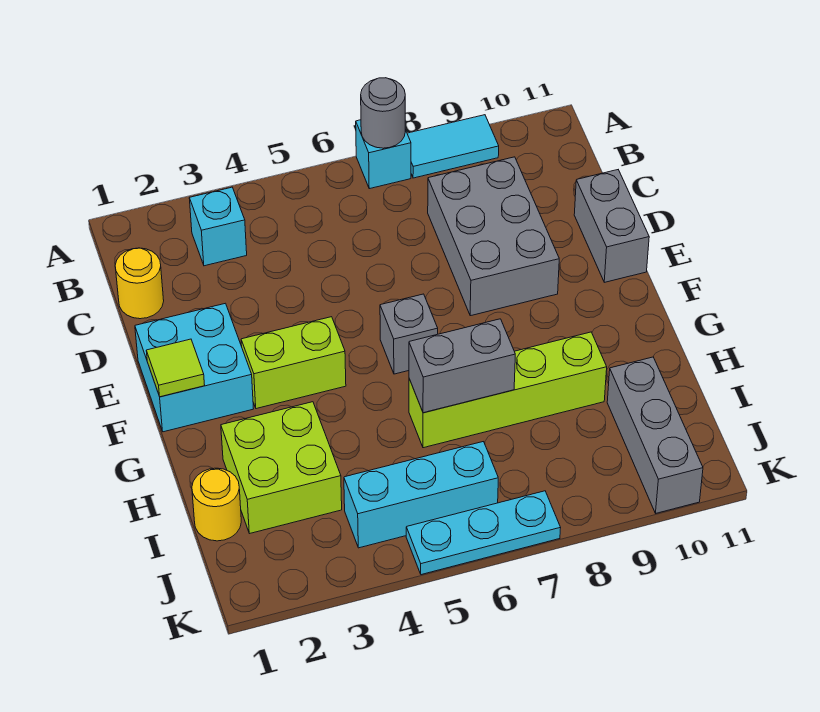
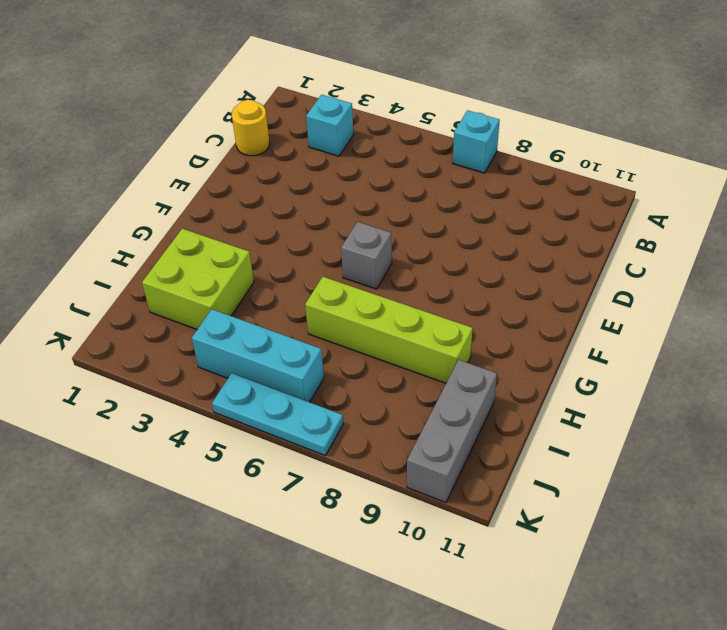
none -> cyan 1x2 tile [407,115,499,178]
none -> grey 2x3 brick [428,157,559,316]
none -> grey 1x2 brick [574,170,649,282]

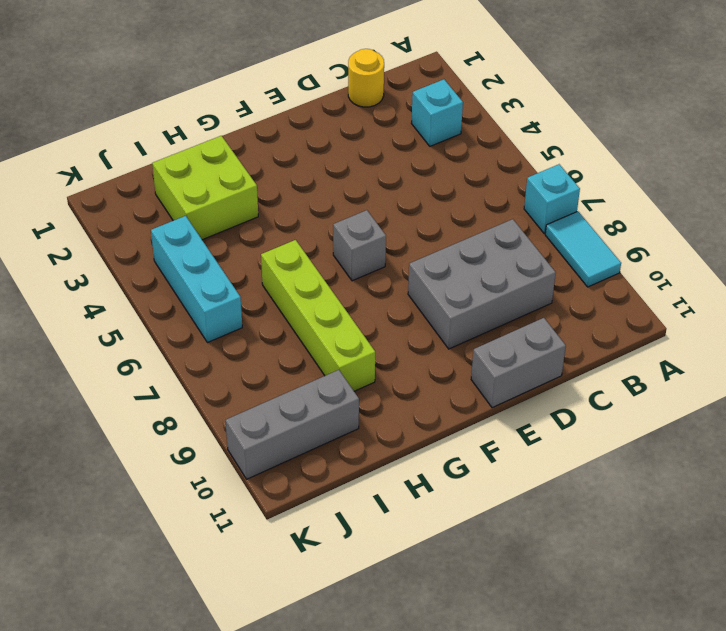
none -> cyan 2x2 brick [135,303,253,432]
none -> lime 1x2 brick [241,317,346,409]
none -> yellow 1x1 round brick [192,468,241,541]

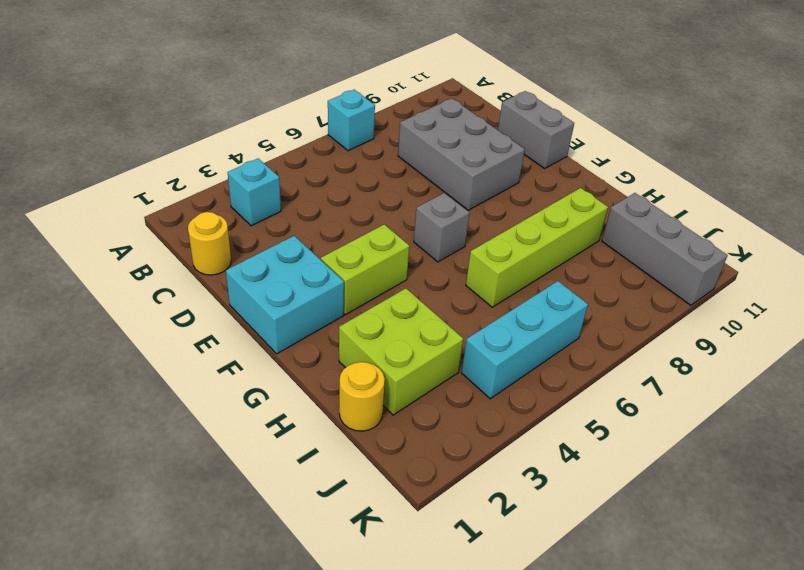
none -> cyan 1x2 tile [407,115,499,178]
none -> cyan 1x3 plate [406,491,560,575]
none -> grey 1x1 round brick [361,78,405,148]

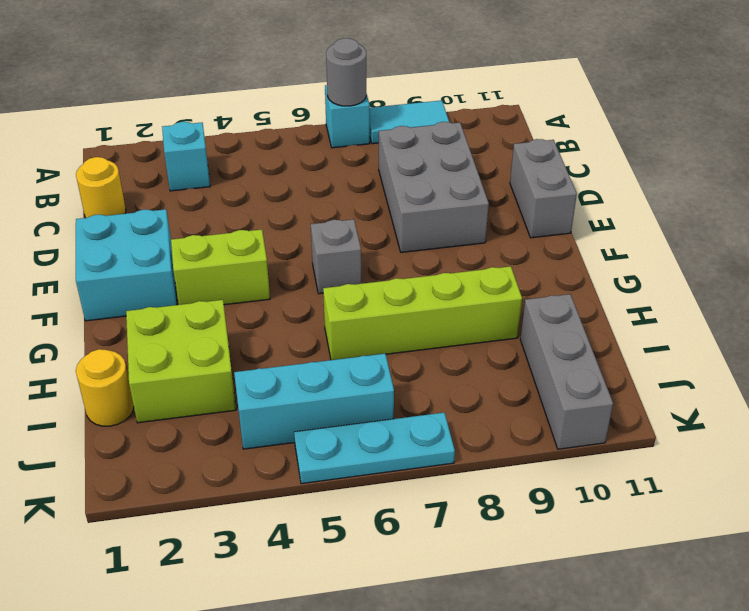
none -> lime 1x1 tile [146,339,205,397]
none -> grey 1x2 brick [409,319,515,413]

